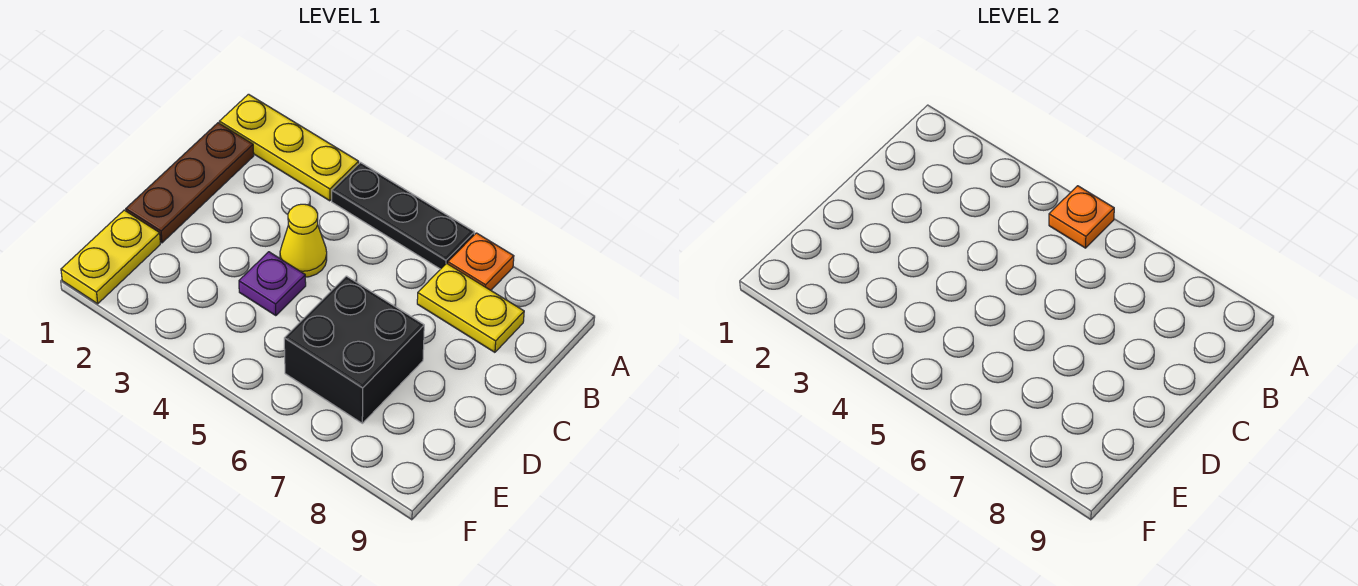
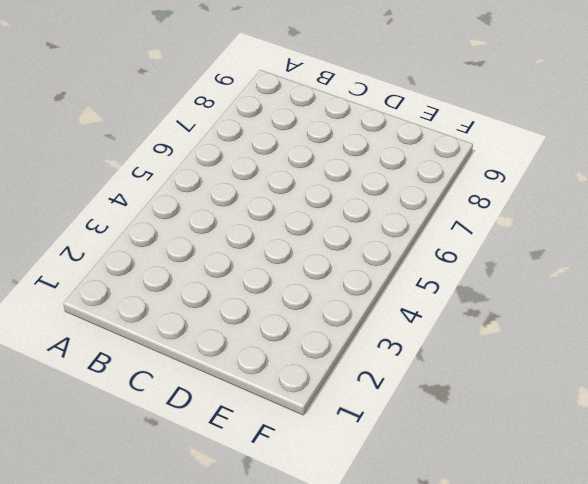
none -> yellow 1x3 plate [219,94,359,201]
none -> black 1x3 plate [332,163,474,269]

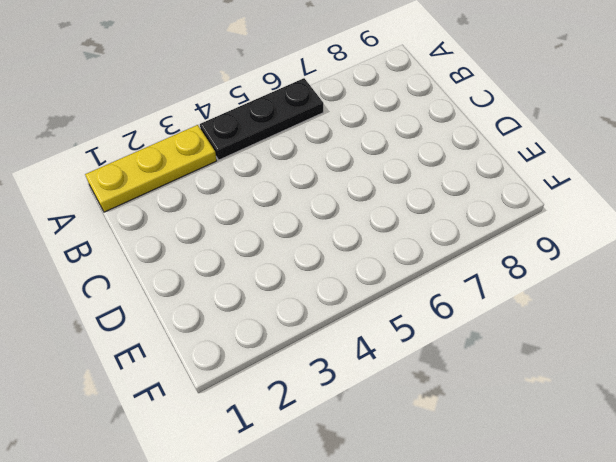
none -> orange 1x1 plate [448,233,514,290]
none -> brown 1x3 plate [126,123,254,243]

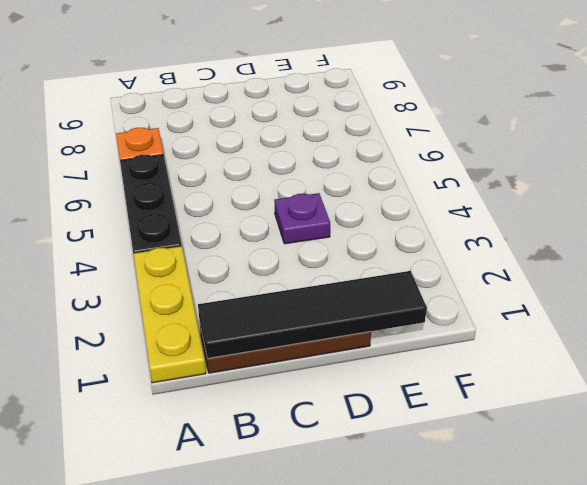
black 1x4 tile [198,271,427,358] -> none
none -> yellow 1x2 plate [417,263,524,352]
none -> yellow 1x1 cone [280,204,327,277]

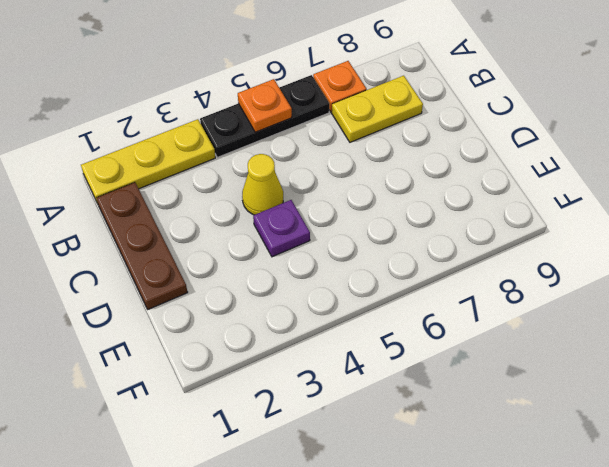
none -> black 2x2 brick [284,276,424,423]
none -> yellow 1x2 plate [61,210,160,304]

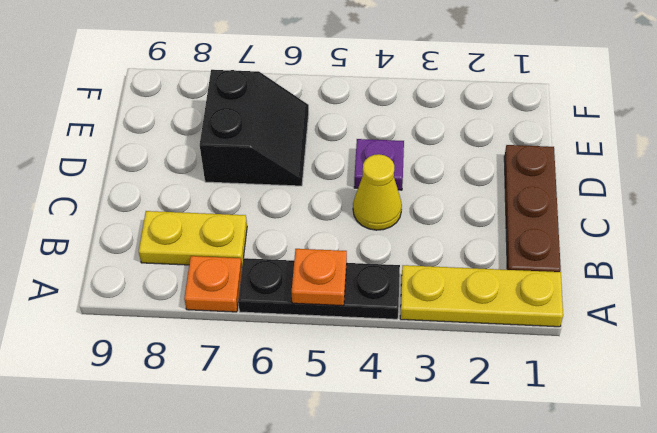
black 2x2 slope [200,70,309,186] -> black 2x2 brick [284,276,424,423]
none -> yellow 1x2 plate [61,210,160,304]

